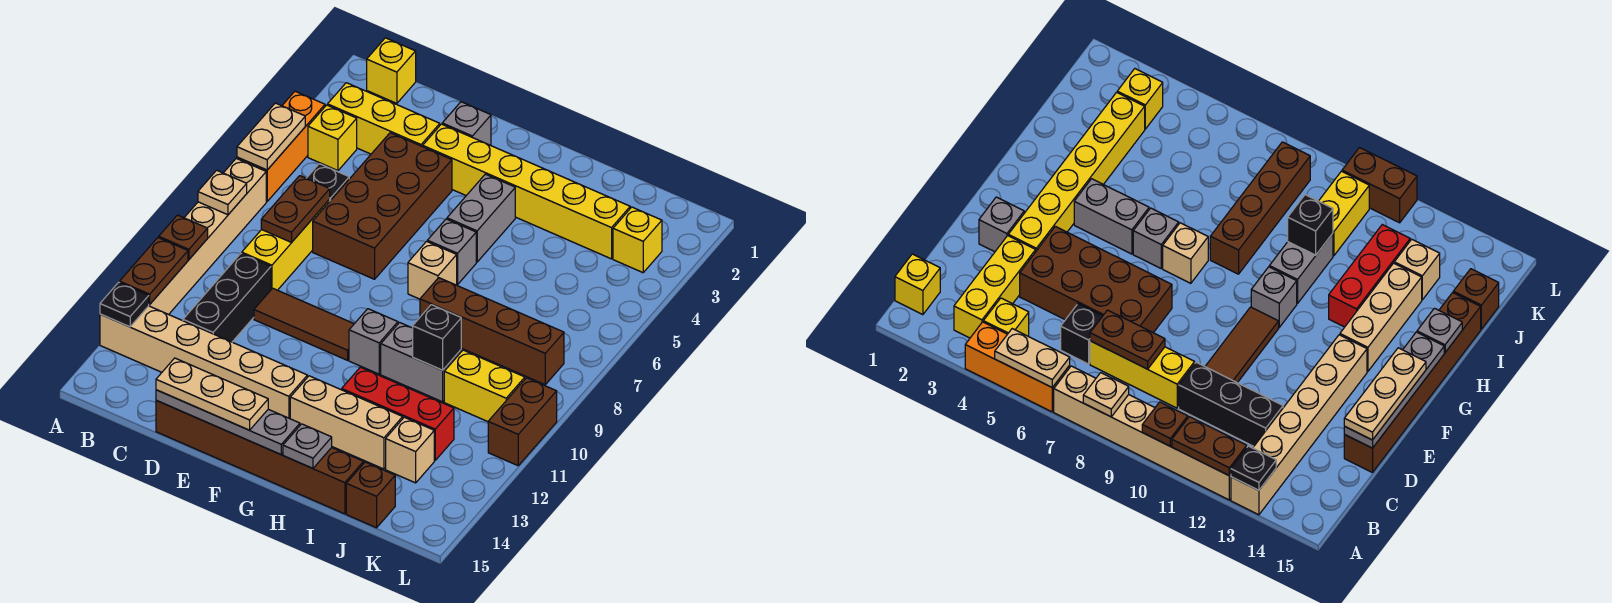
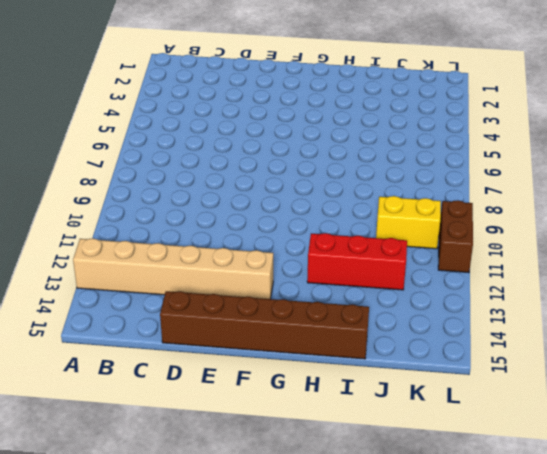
none -> orange 1x3 brick [237,91,325,201]
none -> tan 1x6 brick [149,159,266,315]
none -> yellow 1x1 brick [367,38,416,103]
none -> yellow 1x3 brick [328,83,440,154]

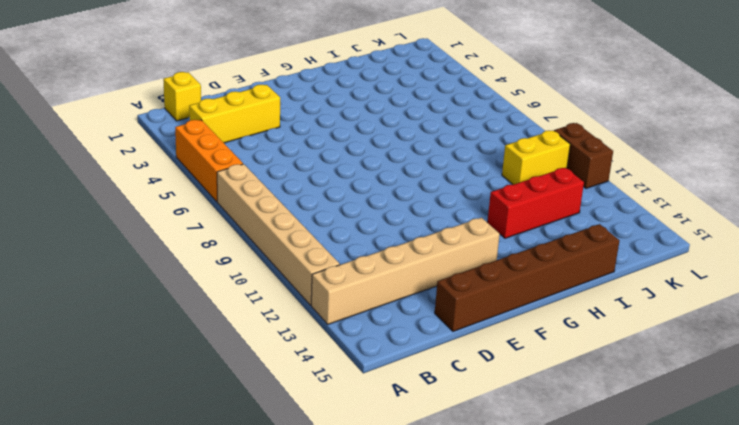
none -> yellow 1x1 brick [308,105,357,171]
none -> black 1x1 brick [307,164,349,201]
none -> yellow 1x3 brick [242,200,330,290]
none -> black 1x3 brick [183,253,271,342]

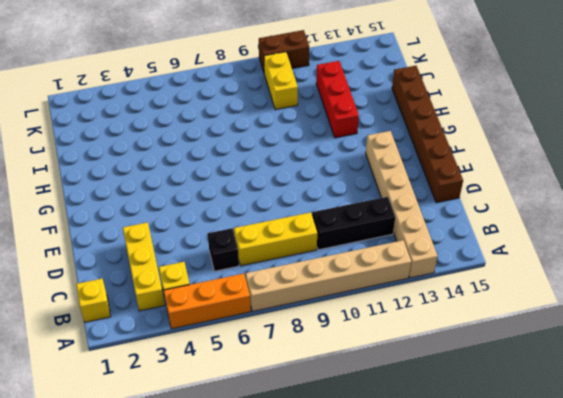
none -> brown 2x4 brick [313,133,452,279]
none -> brown 1x3 tile [254,288,354,360]
none -> grey 1x1 brick [442,102,491,145]
none -> yellow 1x6 brick [423,124,630,259]

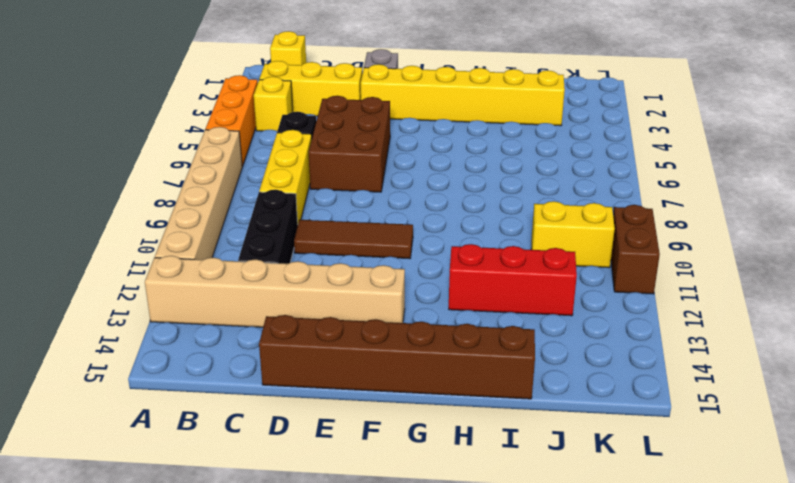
brown 2x3 brick [309,96,390,192] -> brown 2x4 brick [313,133,452,279]
none -> grey 1x2 brick [447,174,515,262]
none -> grey 1x1 brick [427,219,476,285]
none -> tan 1x1 brick [408,241,457,299]
none -> grey 1x1 brick [349,309,398,374]

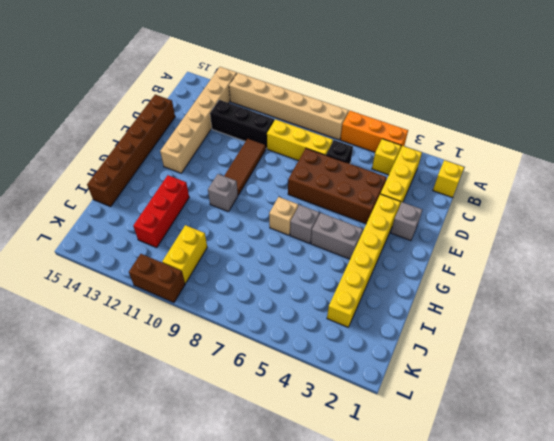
none -> tan 1x3 brick [290,376,403,469]
none -> brown 1x4 brick [420,278,564,384]
none -> grey 1x2 brick [381,323,461,402]
none -> tan 1x1 brick [386,417,434,483]

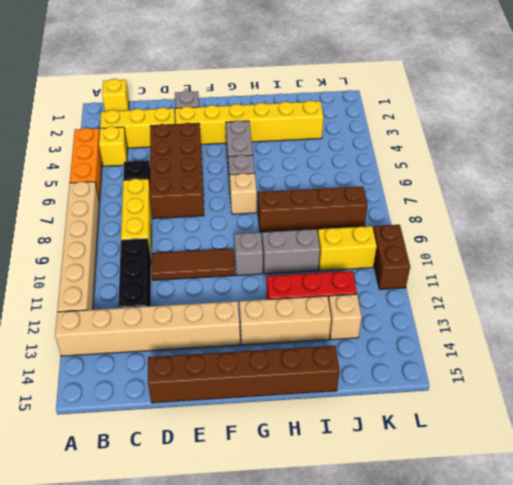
none -> brown 1x1 brick [346,462,395,528]
none -> yellow 1x1 brick [613,207,662,273]
none -> tan 1x2 plate [237,103,305,170]
none -> tan 1x1 plate [198,170,247,215]

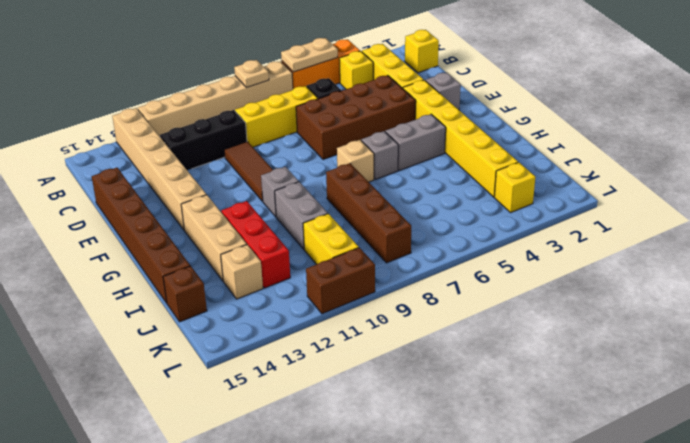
none -> brown 1x1 plate [159,215,208,260]
none -> brown 1x2 plate [120,238,188,304]
none -> black 1x1 plate [100,282,149,327]
none -> brown 1x2 plate [261,176,330,242]

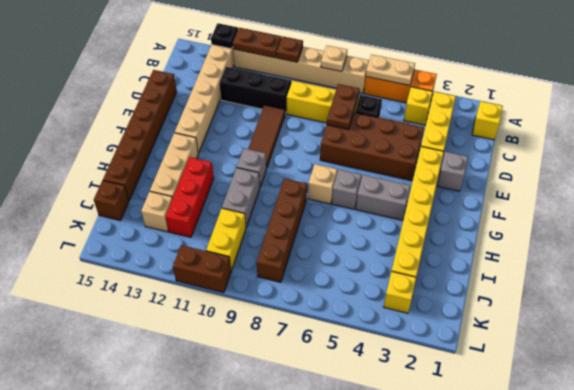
brown 1x2 plate [327,84,360,130] -> brown 1x2 plate turned to [261,176,330,242]
none -> grey 1x4 plate [156,390,300,454]
none -> grey 1x1 plate [283,424,332,468]
none -> black 1x1 brick [413,305,461,370]
none -> tan 1x3 plate [156,358,268,430]

